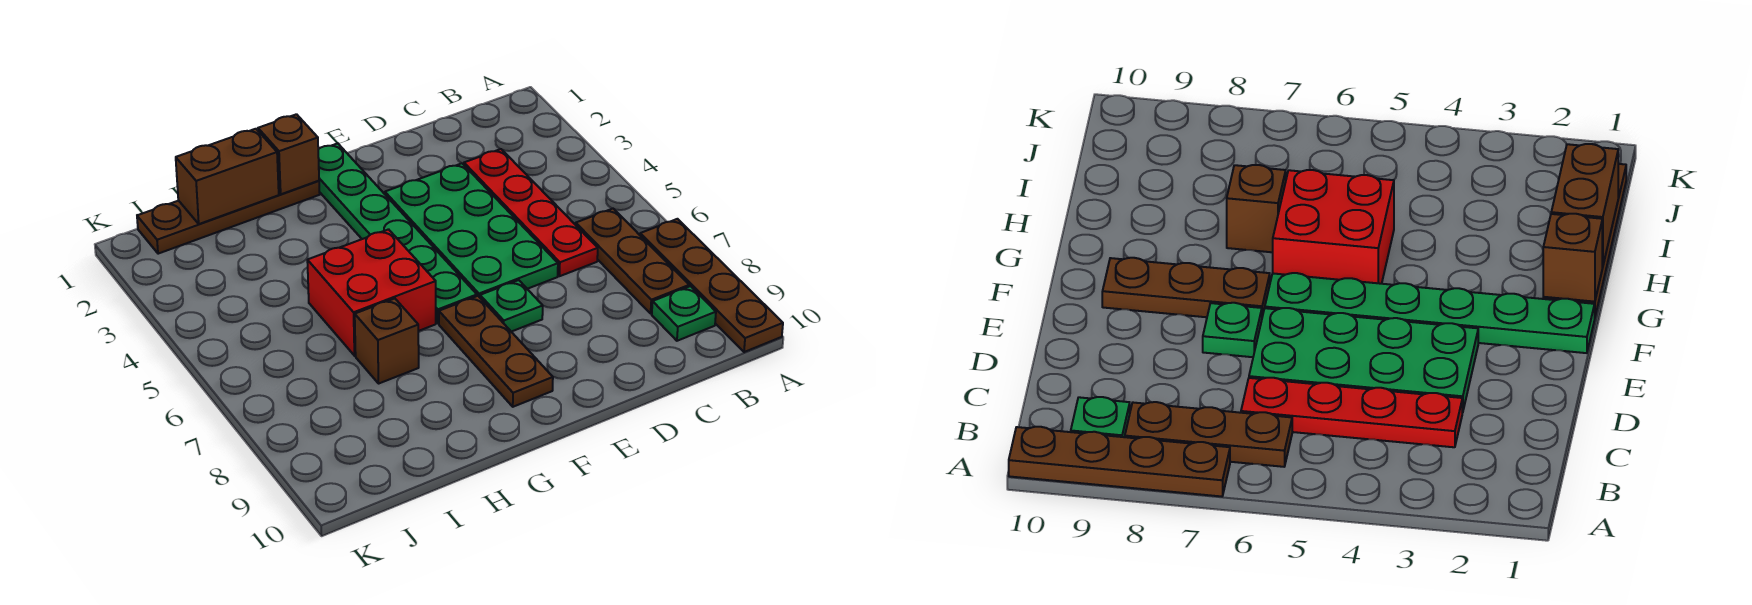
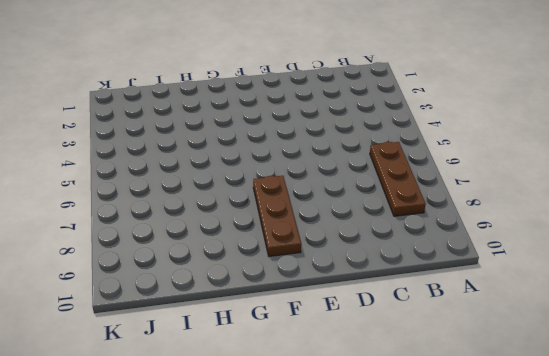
none -> brown 1x4 plate [640,219,783,352]
none -> green 1x1 plate [652,286,716,341]
none -> red 1x4 plate [464,149,598,276]

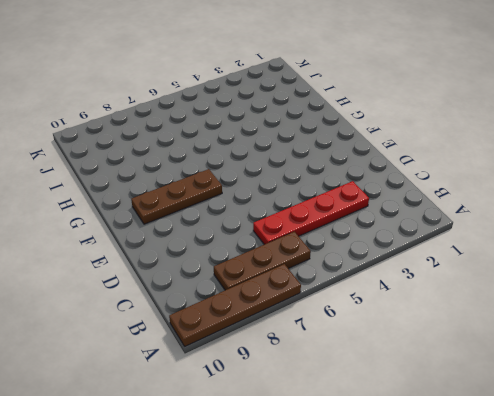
none -> green 1x1 plate [652,286,716,341]
none -> green 2x4 plate [385,163,558,297]
none -> green 1x1 plate [480,280,543,332]

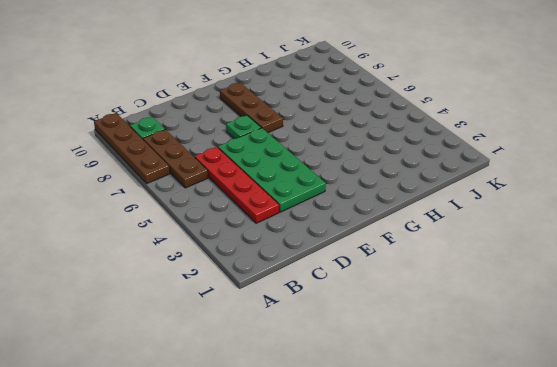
none -> green 1x6 plate [318,143,477,323]
none -> brown 1x4 plate [137,181,320,254]
none -> red 2x2 brick [307,229,436,356]

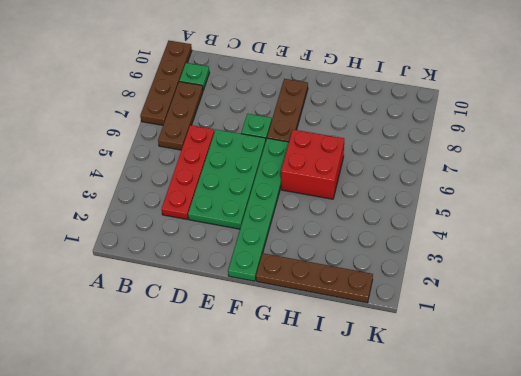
none -> brown 1x1 brick [355,299,419,384]
none -> brown 1x1 brick [258,114,319,194]
none -> brown 1x2 brick [176,129,279,224]

